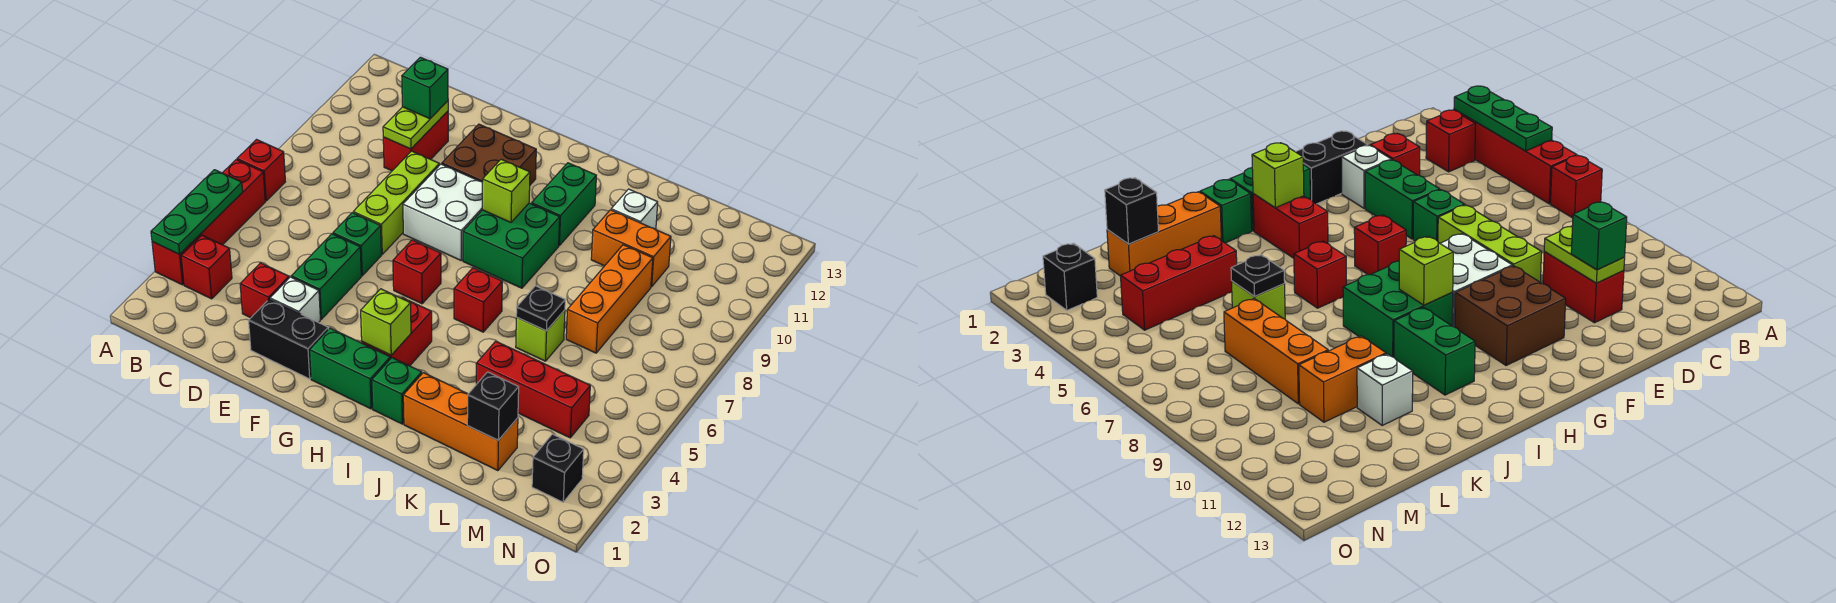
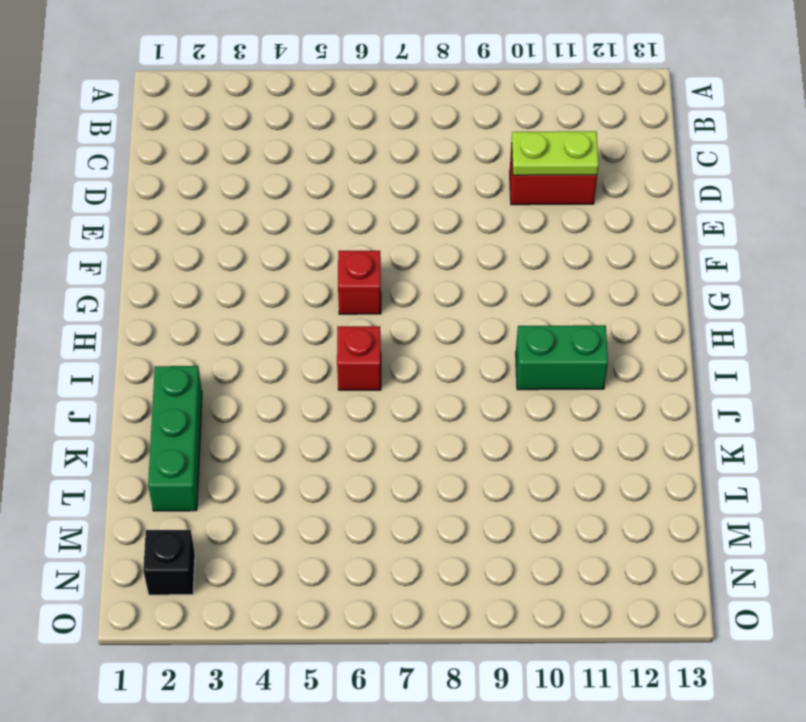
green 1x3 brick [148,366,202,511] -> orange 1x3 brick [403,373,518,471]
none -> red 1x4 brick [152,160,265,285]
none -> red 1x1 brick [237,140,285,201]
none -> red 1x1 brick [181,235,232,299]
none -> red 1x1 brick [240,263,289,318]

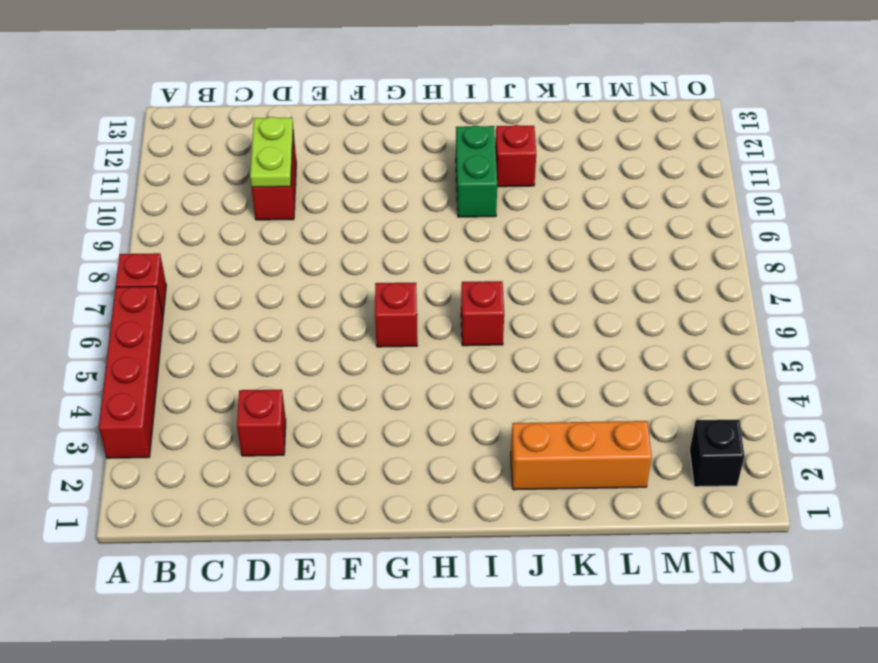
red 1x1 brick [495,125,536,187] -> red 1x1 brick moved to [181,235,232,299]
none -> black 1x2 brick [249,299,328,379]
none -> white 1x1 brick [270,277,320,323]
none -> green 1x2 brick [291,234,361,319]
none -> green 1x1 brick [333,213,381,276]

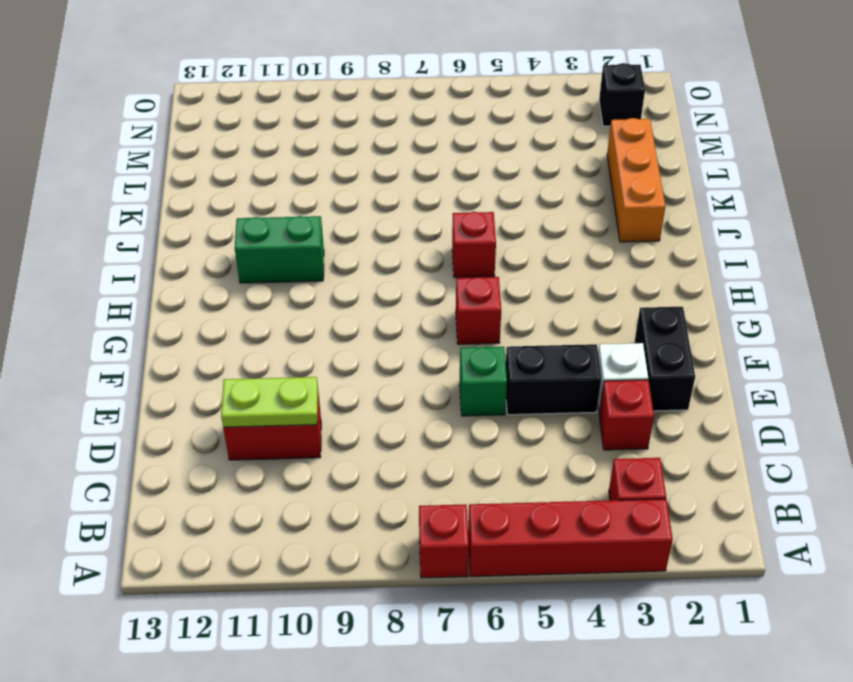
black 1x2 brick [506,344,601,415] -> green 1x2 brick [291,234,361,319]
none -> lime 1x3 brick [353,151,439,254]
none -> white 2x2 brick [403,164,482,260]
none -> brown 2x2 brick [442,124,536,185]
none -> green 1x2 brick [310,328,390,409]

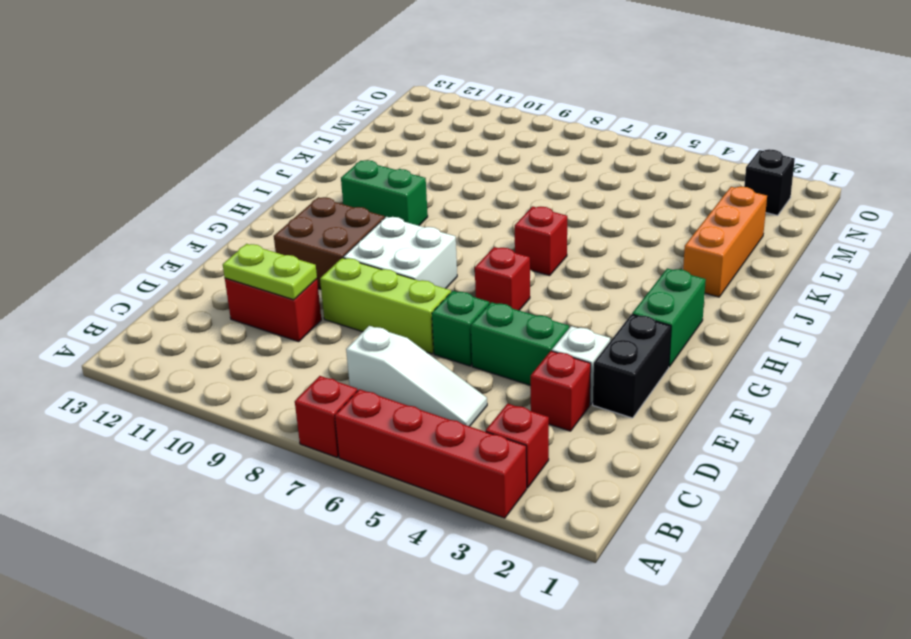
white 1x3 slope [346,326,487,426] -> none
none -> red 1x2 brick [362,298,432,366]
none -> green 2x2 brick [463,203,560,288]
none -> green 1x1 brick [372,358,422,424]
none -> red 1x3 brick [476,341,590,438]

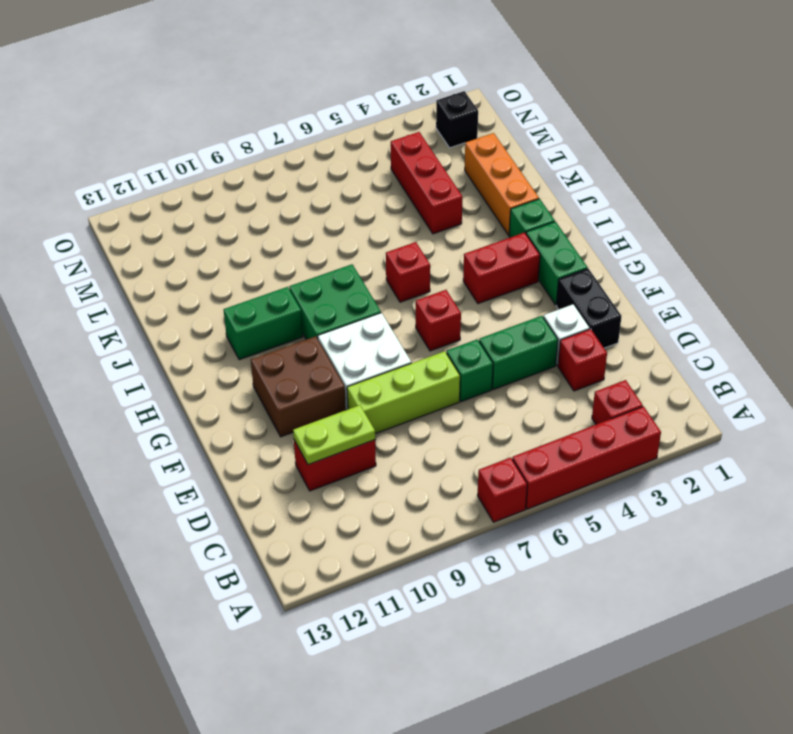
none -> lime 1x1 brick [516,310,565,361]
none -> orange 1x2 brick [591,210,671,287]
none -> white 1x1 brick [611,189,658,230]
none -> orange 1x3 brick [566,245,653,353]

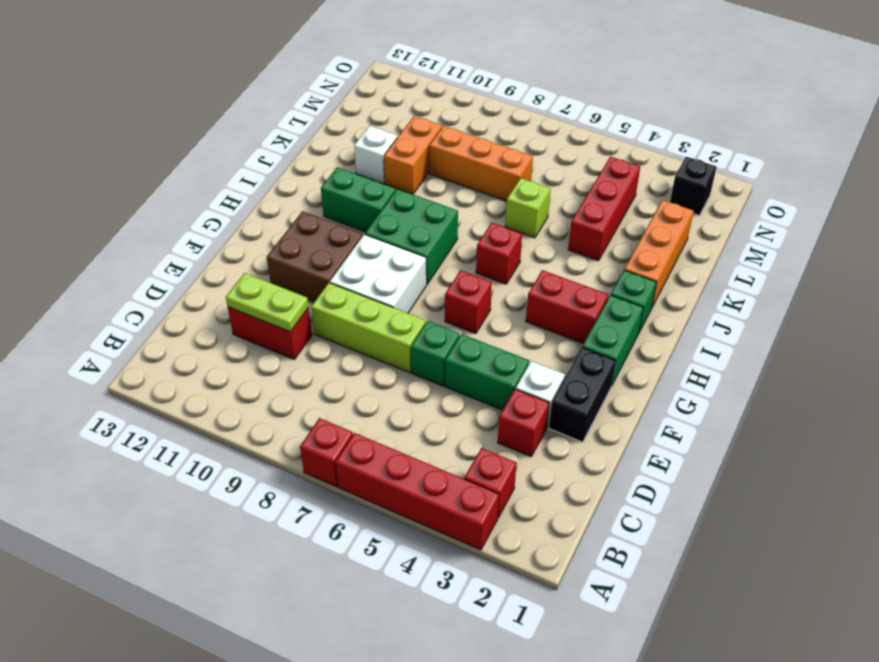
none -> green 1x3 plate [151,170,243,254]
none -> lime 1x1 brick [361,289,411,355]
none -> lime 1x1 brick [482,159,530,222]
none -> black 1x1 plate [516,286,565,331]

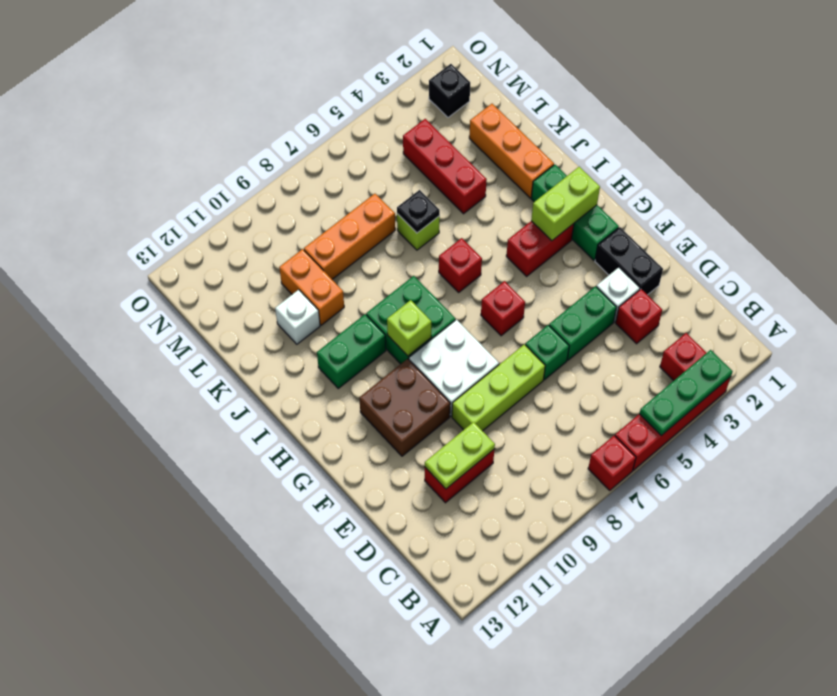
lime 1x2 brick [531,167,600,241] -> lime 1x1 brick [361,289,411,355]
none -> black 1x1 brick [467,372,519,440]
none -> green 1x1 brick [402,57,448,119]

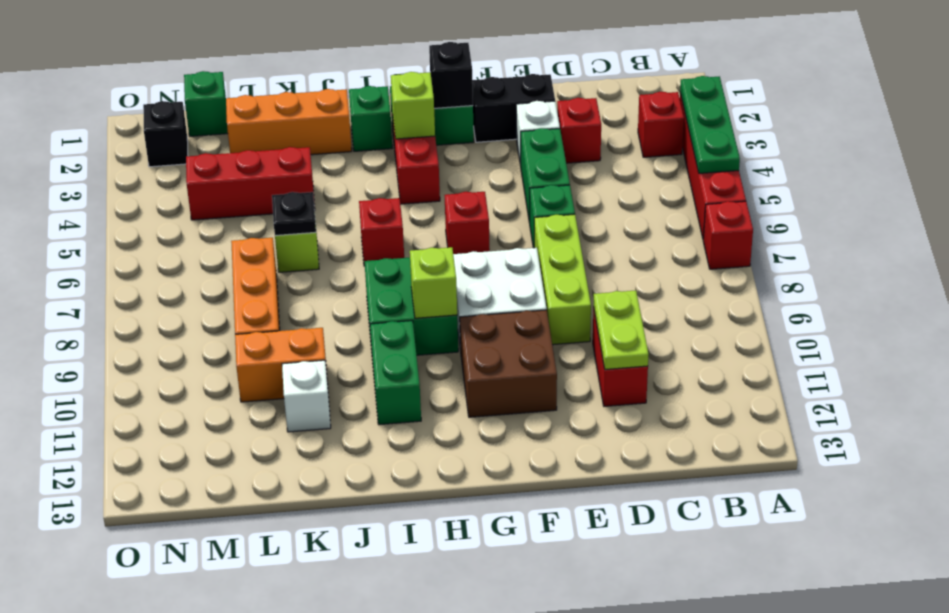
black 1x1 brick [429,42,473,108] -> black 1x1 brick moved to [467,372,519,440]
green 1x1 brick [184,71,228,136] -> green 1x1 brick moved to [402,57,448,119]

